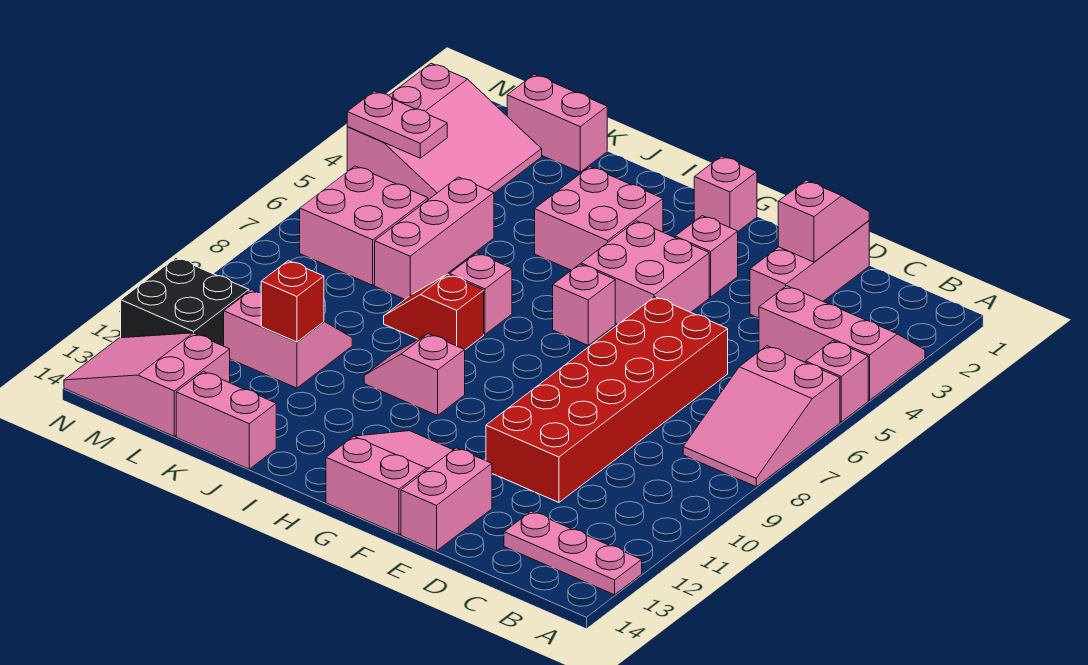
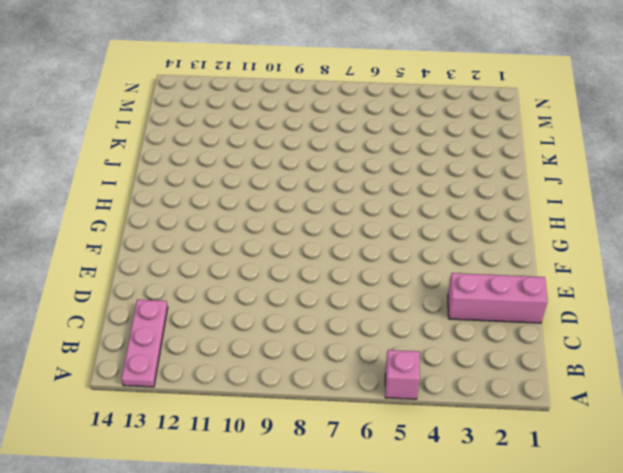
none -> pink 2x3 slope [759,286,925,400]
none -> pink 2x3 slope [683,346,840,487]
none -> red 2x6 brick [486,297,728,502]

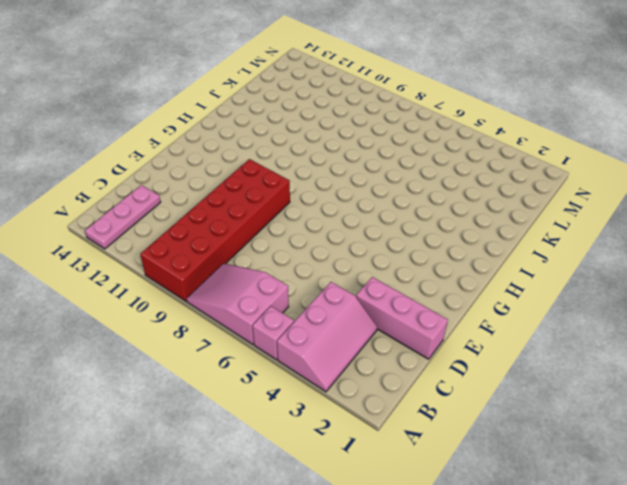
red 2x6 brick [140,159,290,301] -> red 2x6 brick turned to [486,297,728,502]
none -> pink 1x2 brick [401,448,492,551]
none -> pink 1x1 brick [675,216,738,297]
none -> pink 2x2 brick [581,221,709,324]

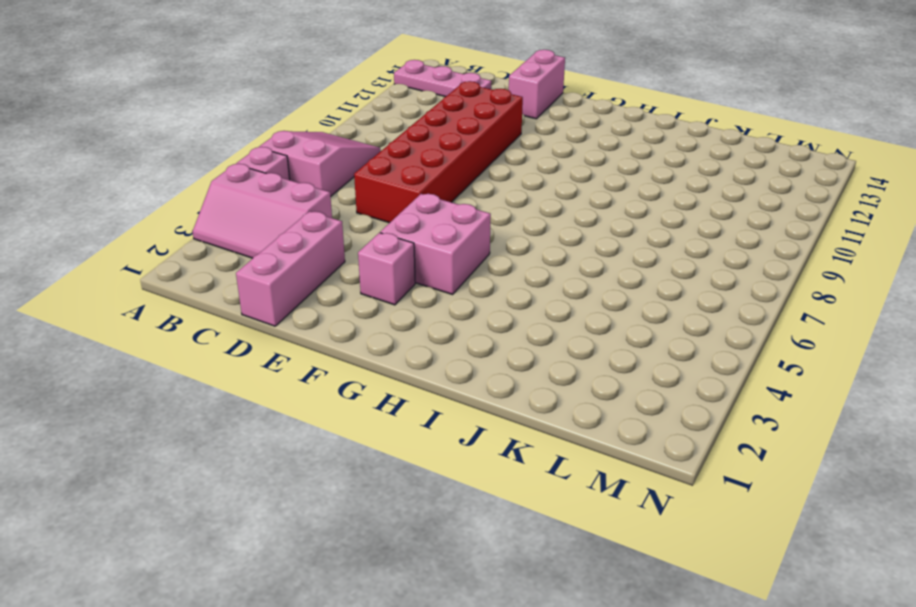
none -> pink 2x3 slope [326,431,453,535]
none -> pink 1x1 brick [694,156,757,231]
none -> pink 1x1 brick [553,264,615,345]

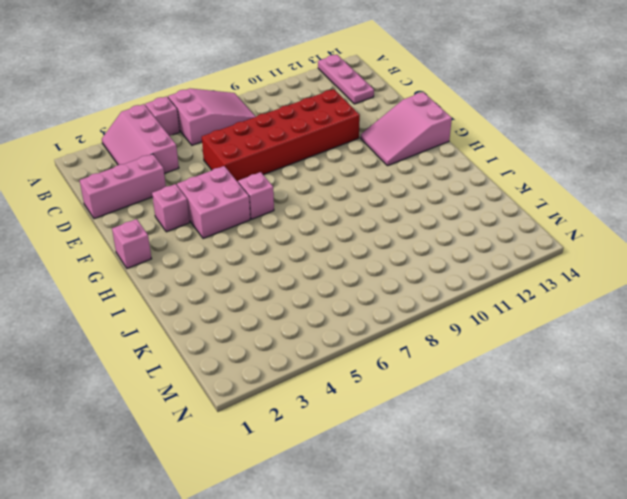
none -> pink 1x2 brick [401,448,492,551]
none -> pink 2x2 brick [535,167,663,270]
none -> pink 1x2 slope [364,334,465,416]

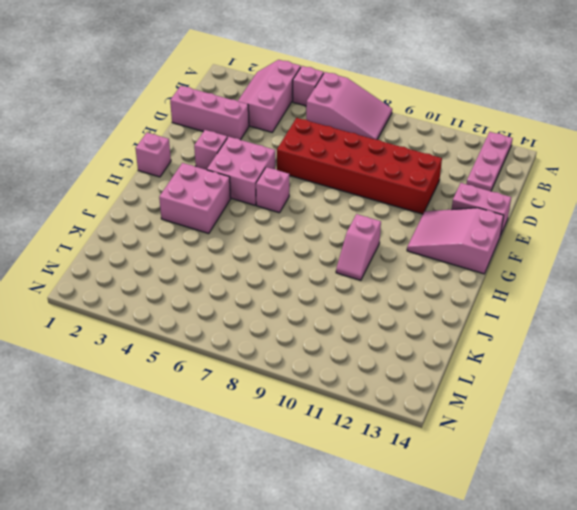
none -> pink 1x1 brick [450,253,512,334]
none -> red 1x2 slope [384,274,484,350]
none -> pink 1x2 brick [176,371,276,469]

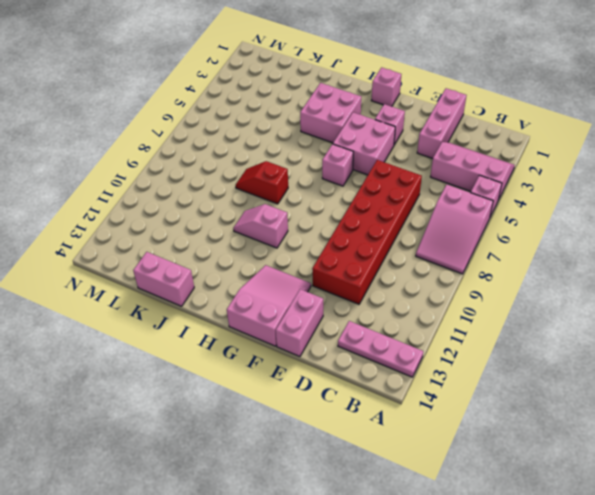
none -> pink 1x1 brick [450,253,512,334]
none -> pink 1x2 brick [507,74,607,172]
none -> pink 1x3 brick [375,177,494,299]

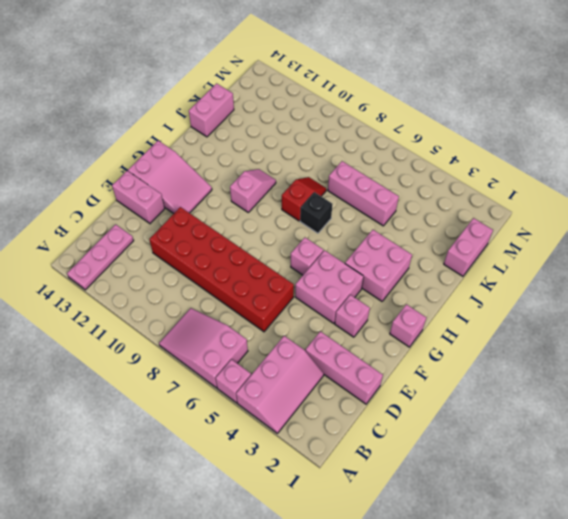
black 1x1 brick [300,192,332,233] -> pink 1x1 brick [450,253,512,334]
none -> pink 2x2 slope [224,290,352,388]
none -> pink 3x3 slope [347,63,542,200]
none -> pink 2x2 brick [300,166,428,285]

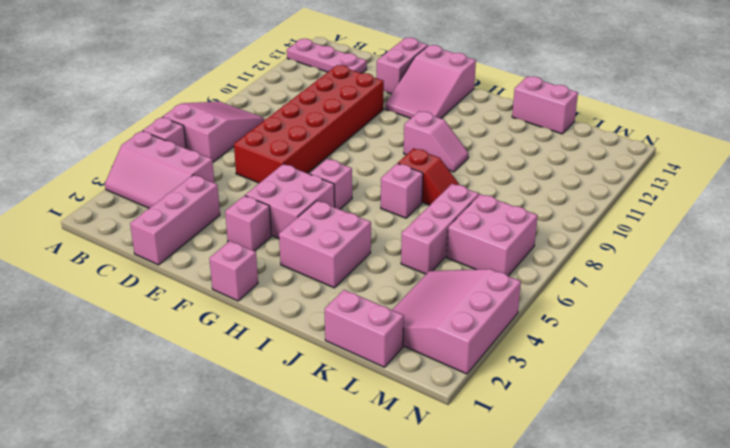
none -> pink 2x2 slope [224,290,352,388]
none -> pink 2x3 slope [64,333,230,436]
none -> black 2x2 brick [121,258,249,346]

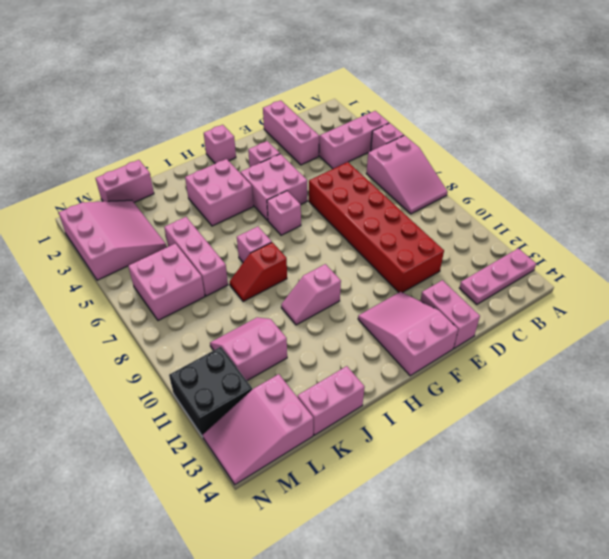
none -> pink 1x2 slope [778,180,869,262]
none -> red 1x1 brick [261,261,324,342]
none -> pink 1x2 plate [347,91,447,158]

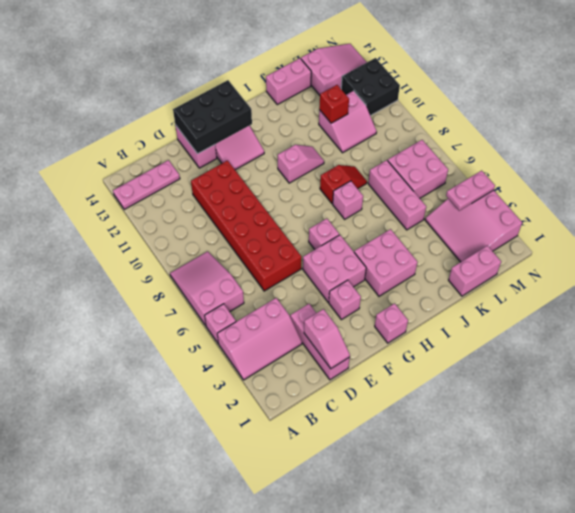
black 2x3 brick [173,80,252,154] -> none

